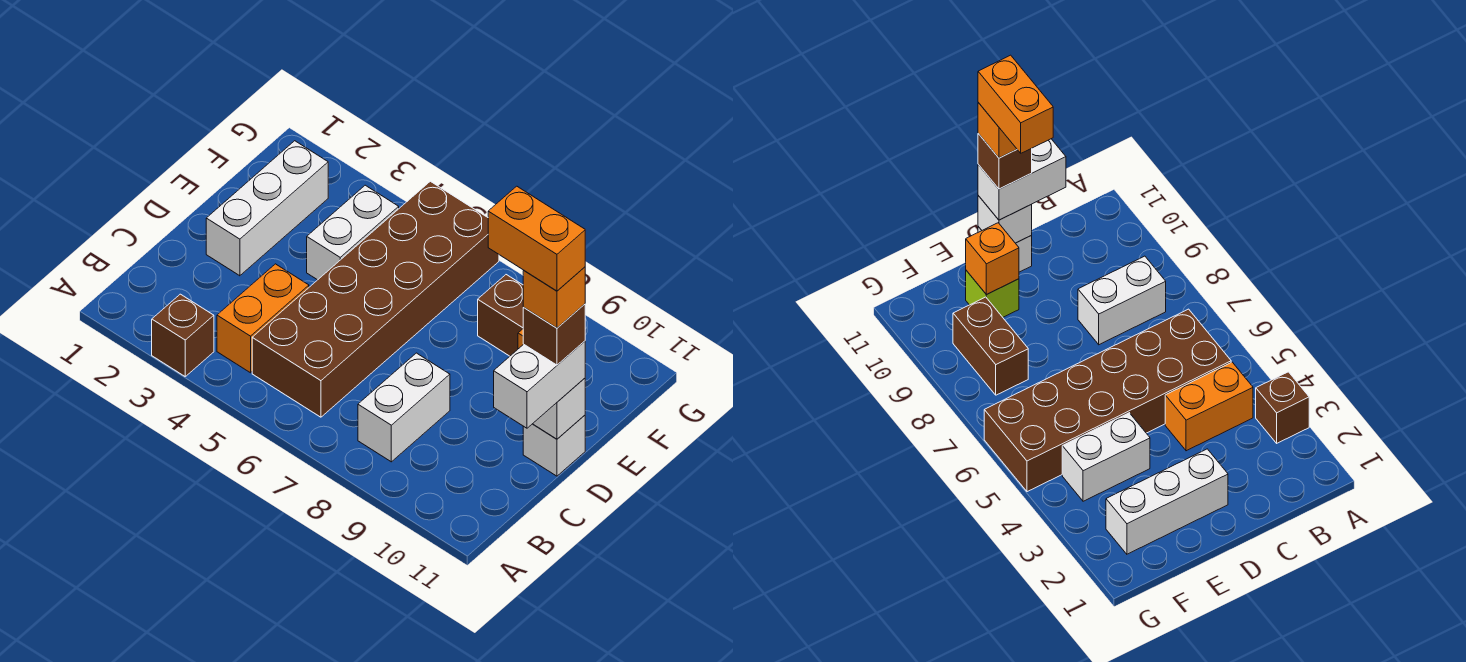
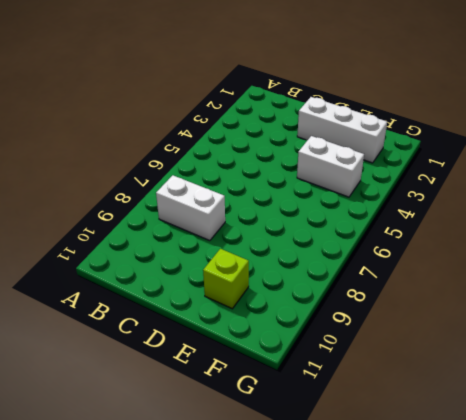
none -> brown 1x1 brick [152,294,214,376]
none -> orange 1x2 brick [217,264,309,373]
none -> brown 2x6 brick [252,181,499,417]

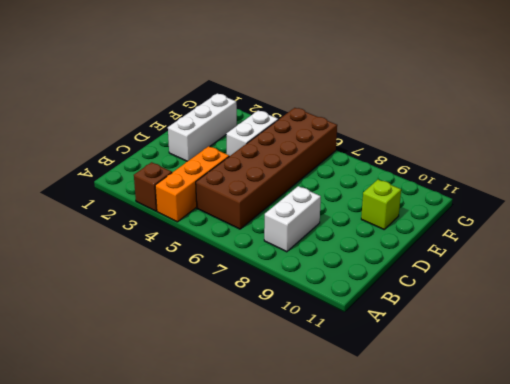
orange 1x3 brick [155,146,229,222] -> orange 1x2 brick [217,264,309,373]
none -> white 1x1 brick [523,415,585,476]
none -> brown 1x2 brick [478,275,524,356]
none -> white 1x1 brick [533,378,585,439]

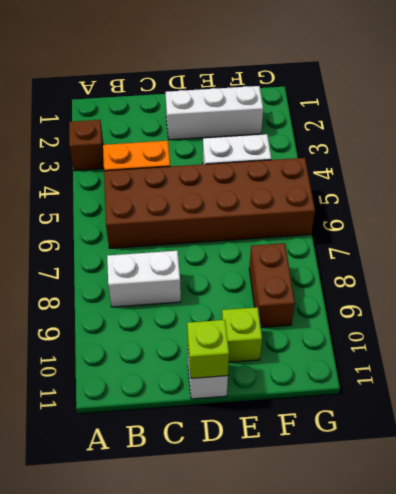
lime 1x1 brick [187,320,229,378] -> white 1x1 brick [533,378,585,439]
none -> orange 1x1 brick [966,223,1019,295]
none -> white 1x2 brick [494,341,585,428]
none -> brown 1x1 brick [523,304,585,365]

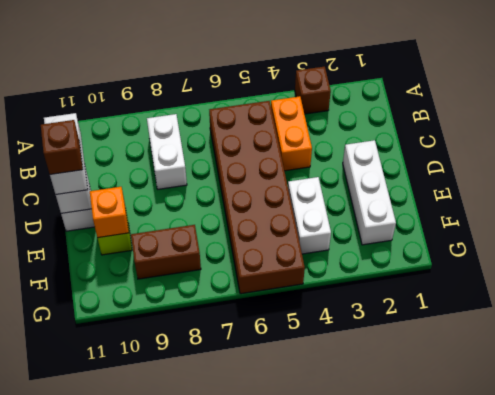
none -> orange 1x1 brick [523,267,585,328]
none -> orange 1x2 brick [488,186,585,291]

